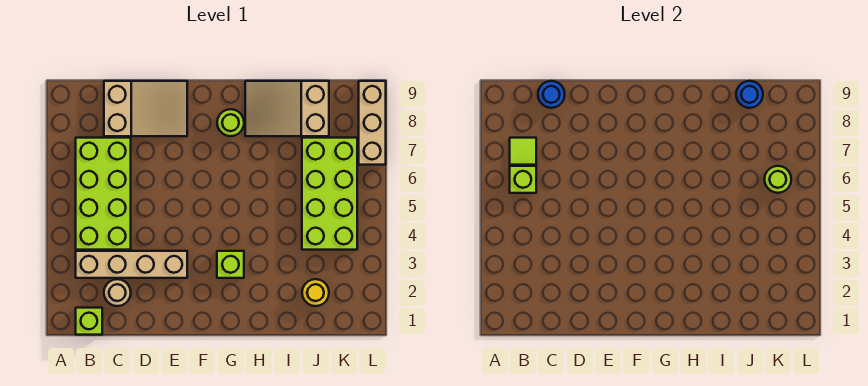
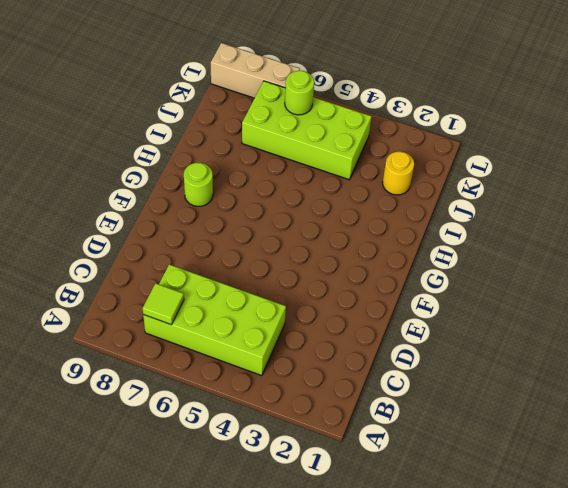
none -> lime 1x1 brick [76,308,102,335]
none -> tan 1x4 brick [76,251,187,278]
none -> tan 1x1 round brick [104,279,131,306]

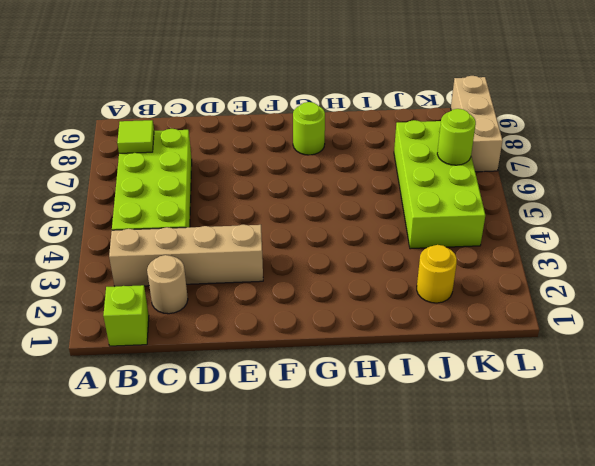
none -> tan 2x3 slope [104,81,187,136]
none -> lime 1x1 brick [217,251,244,278]
none -> tan 2x3 slope [245,81,329,136]

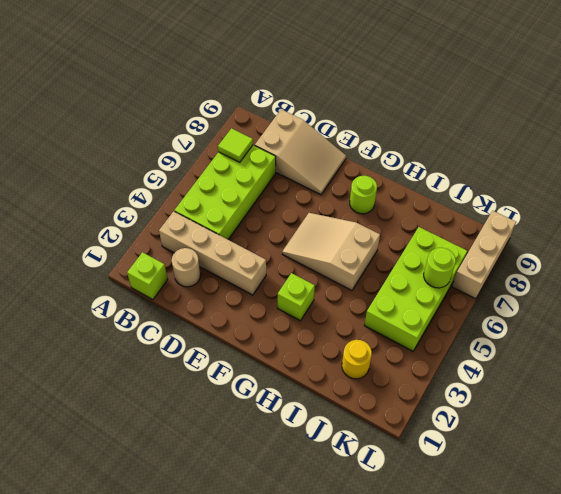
tan 2x3 slope [282,213,380,290] -> tan 2x3 slope moved to [245,81,329,136]
none -> lime 1x1 brick [510,166,536,193]
none -> blue 1x1 round brick [538,81,565,108]
none -> blue 1x1 round brick [736,81,763,108]

